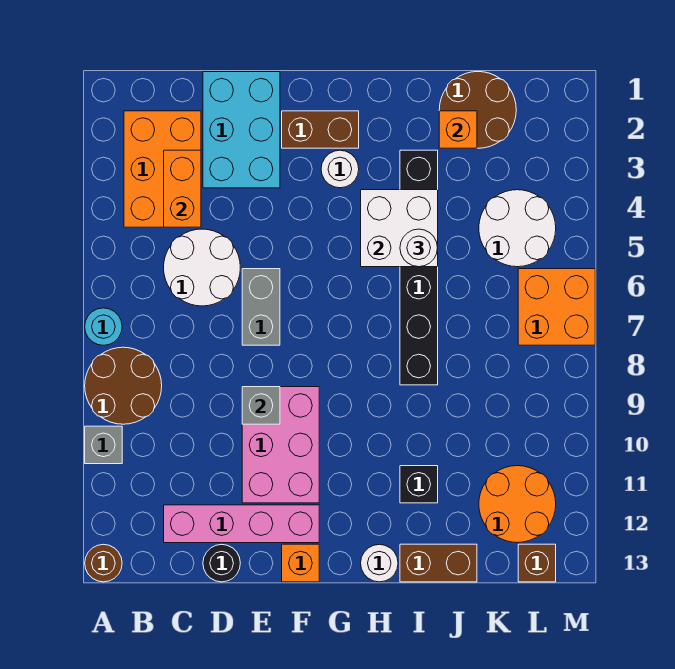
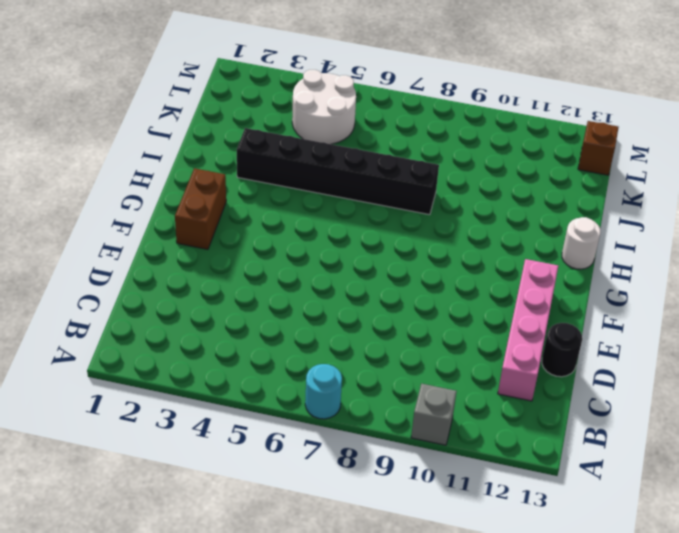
none -> brown 2x2 round brick [85,347,162,424]
none -> brown 1x1 round brick [85,544,122,582]
none -> orange 2x3 brick [124,111,201,227]

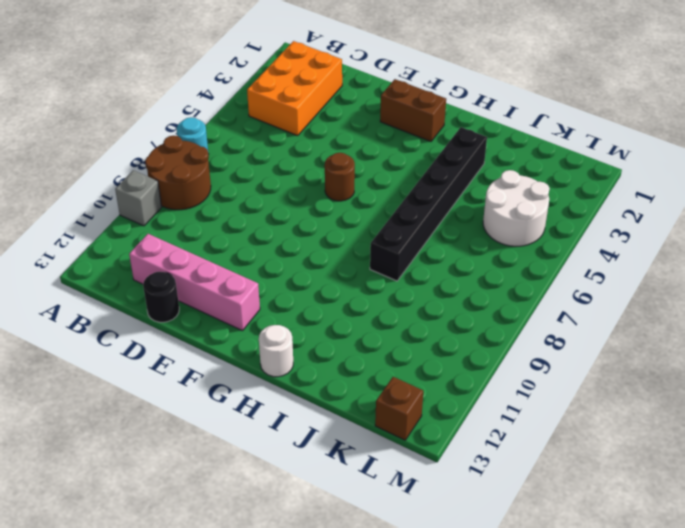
brown 1x1 round brick [325,153,355,201] -> brown 1x1 round brick moved to [85,544,122,582]
none -> white 2x2 round brick [164,229,240,306]
none -> cyan 2x3 brick [203,72,280,188]
none -> grey 1x2 brick [242,269,280,345]

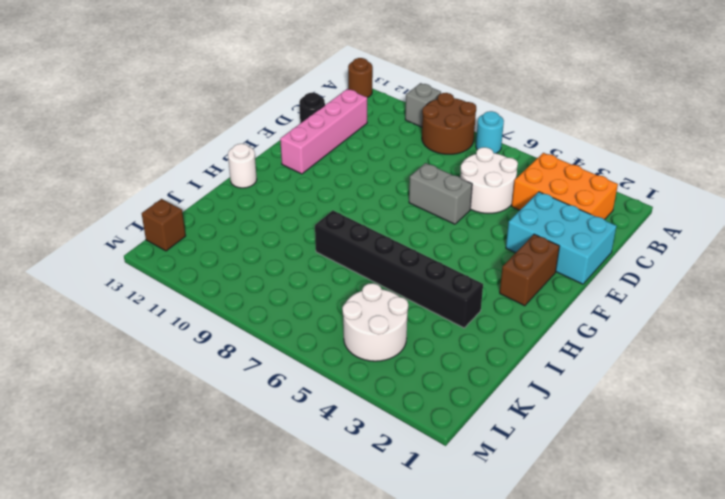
none -> pink 2x3 brick [242,387,319,503]
none -> orange 1x1 brick [282,544,319,582]
none -> white 1x1 round brick [321,150,359,188]

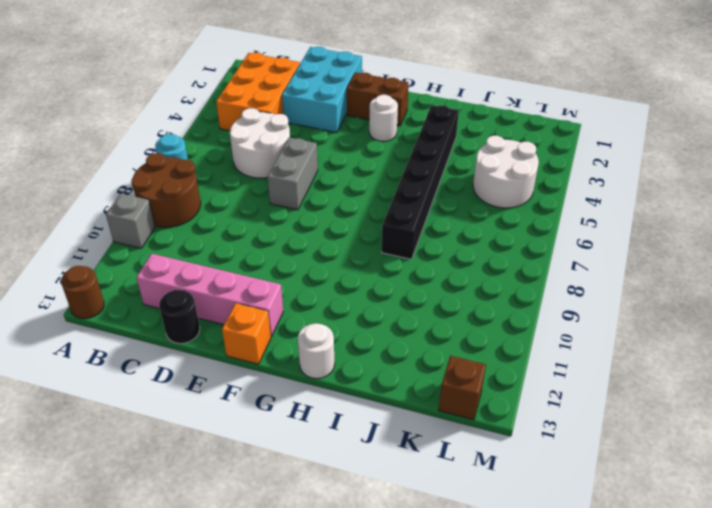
none -> pink 2x3 brick [242,387,319,503]
none -> black 1x1 brick [400,466,438,503]
none -> brown 1x2 brick [400,544,477,582]

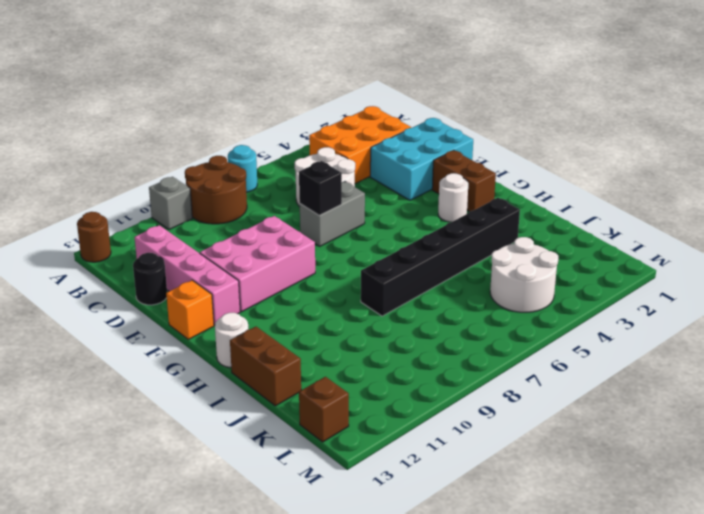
black 1x1 brick [299,161,342,215] -> black 1x1 brick moved to [400,466,438,503]
none -> brown 2x2 round brick [439,72,516,148]
none -> orange 2x2 round brick [479,466,556,543]
none -> orange 2x2 brick [518,269,595,345]

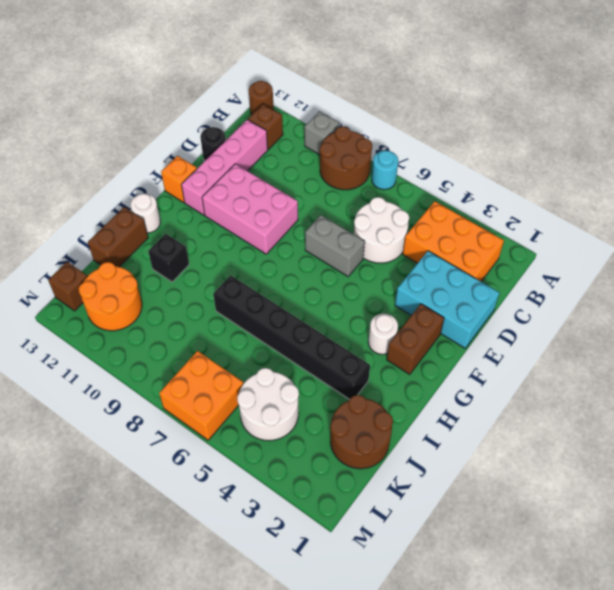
brown 1x1 brick [248,104,283,149] -> none
none -> orange 1x2 brick [164,150,201,227]
none -> grey 1x1 brick [242,387,280,424]
none -> white 2x2 brick [361,190,438,267]

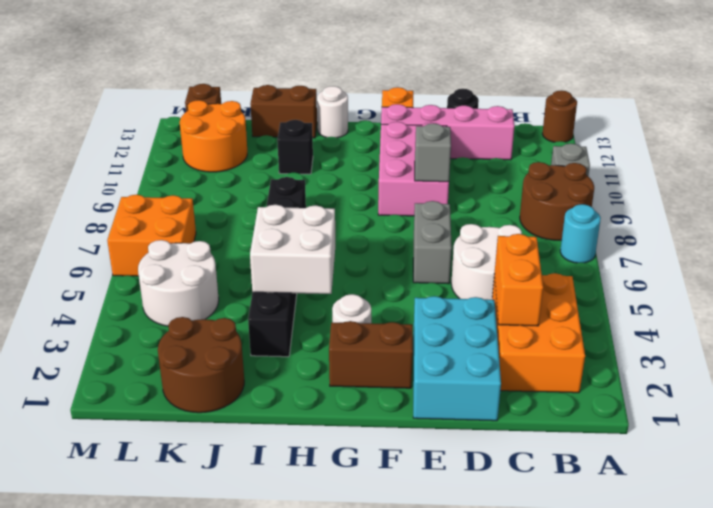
none -> orange 1x1 brick [439,111,477,148]
none -> white 1x1 round brick [400,229,438,267]

